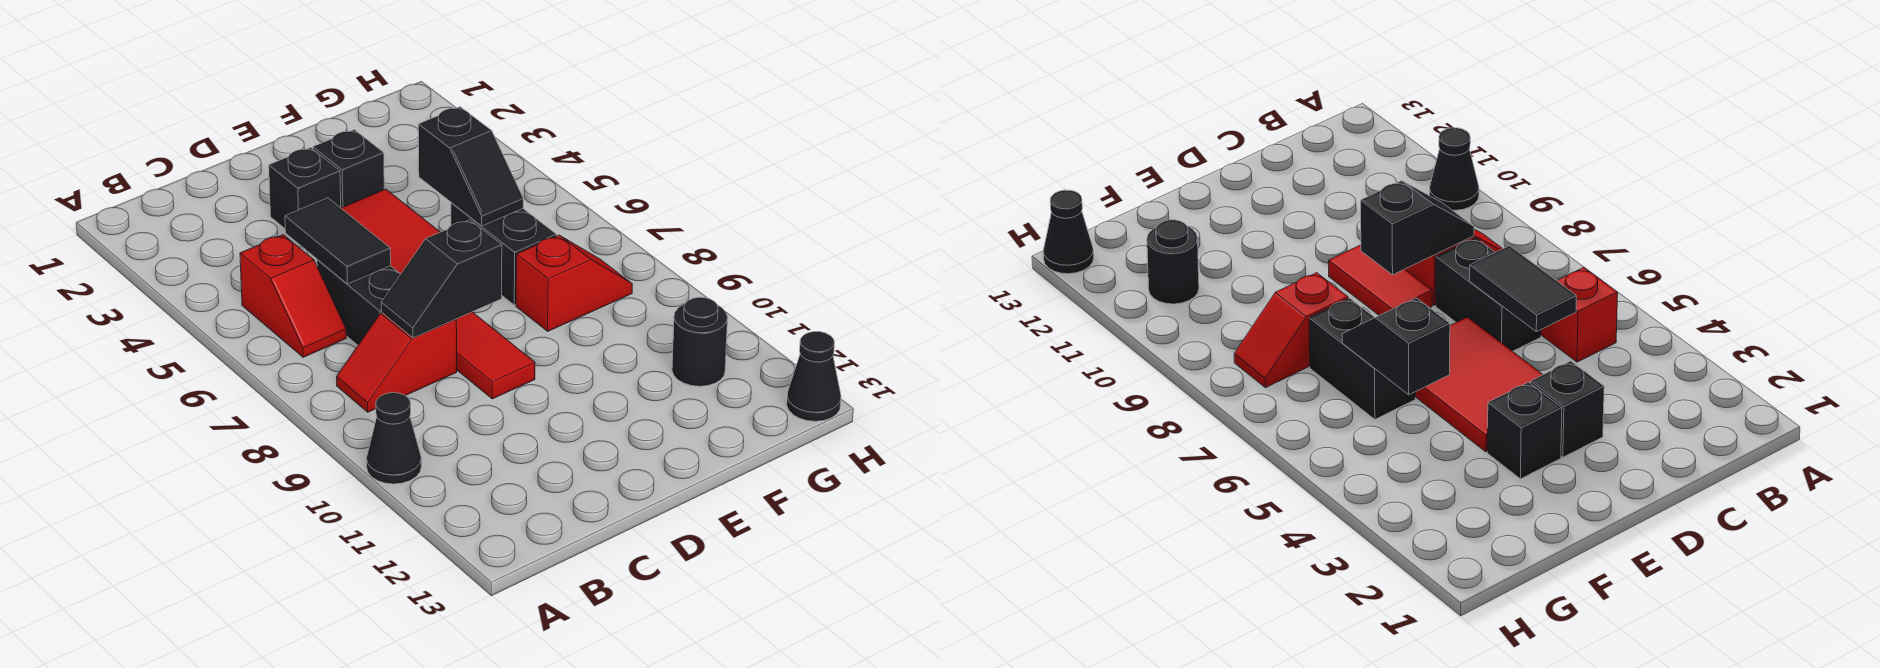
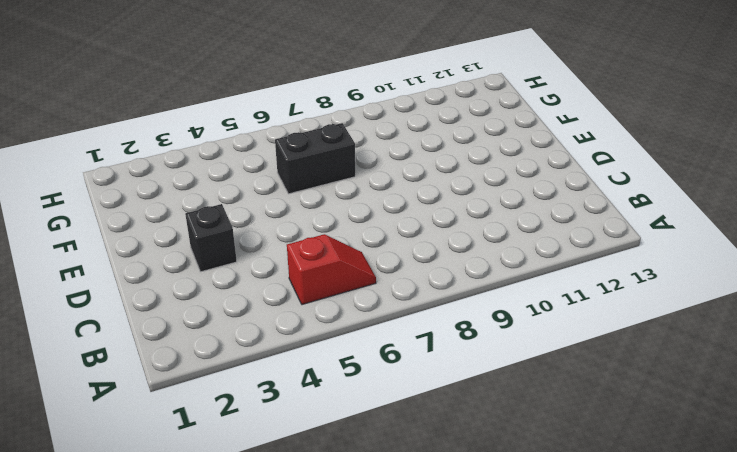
none -> black 1x1 cone [367,393,421,484]
none -> red 1x2 slope [337,313,457,412]
none -> black 1x2 brick [317,259,401,345]

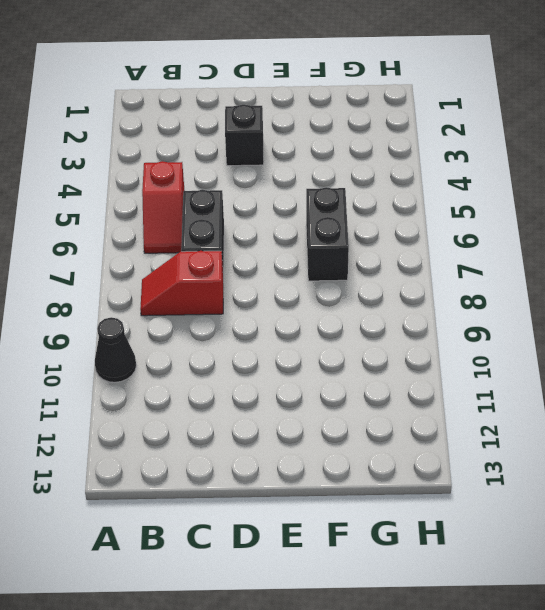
none -> red 2x3 tile [341,189,440,274]
none -> red 1x2 tile [456,312,535,399]
none -> black 1x1 brick [313,130,384,208]

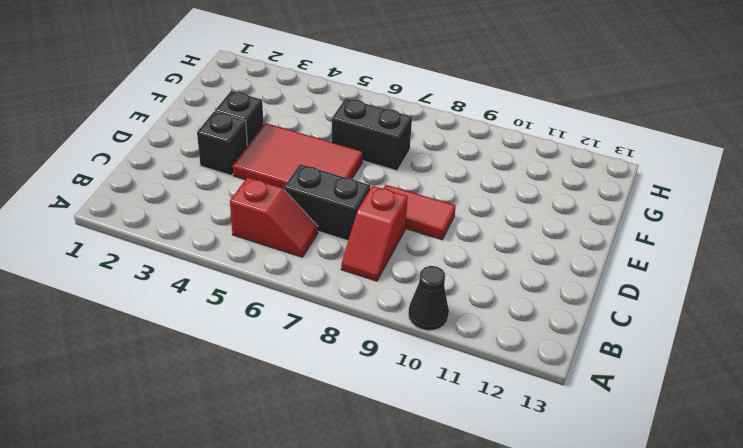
none -> red 1x2 slope [516,235,633,331]
none -> black 1x1 round brick [672,297,728,386]
none -> black 1x1 cone [787,332,841,421]

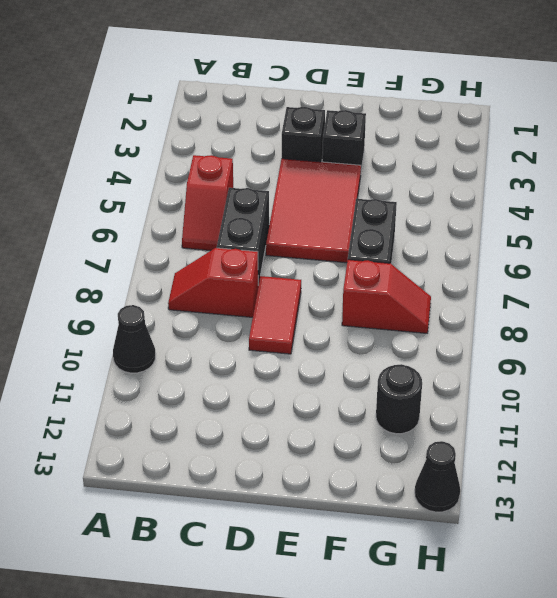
none -> black 1x2 tile [285,198,391,284]
none -> black 1x2 slope [381,220,502,338]
none -> black 1x2 slope [418,107,523,226]

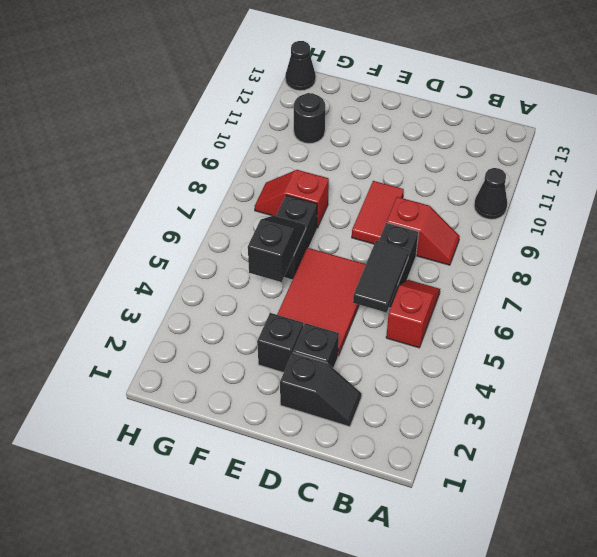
black 1x2 slope [280,353,362,427] -> black 1x2 slope moved to [381,220,502,338]

